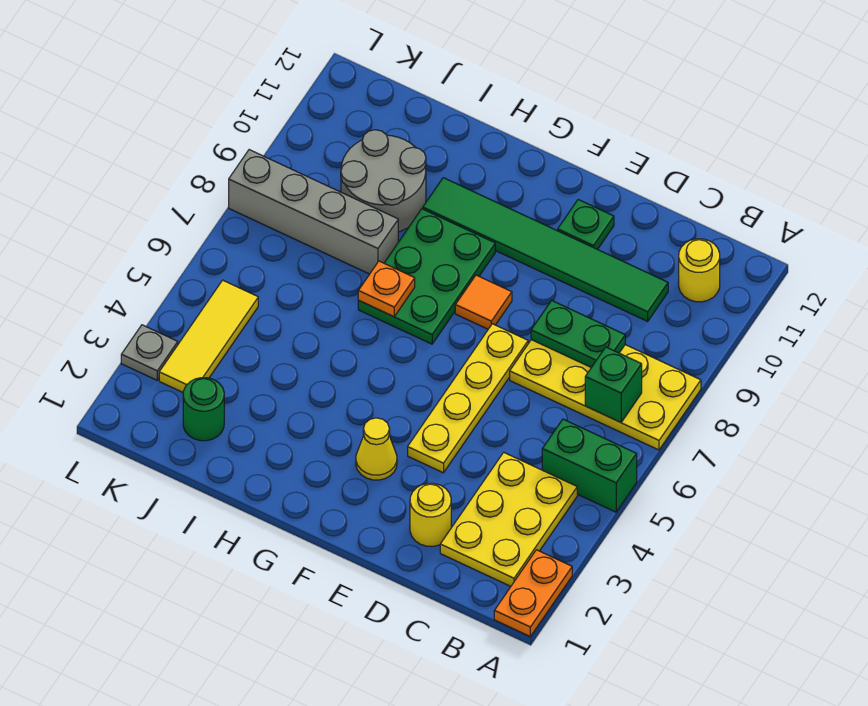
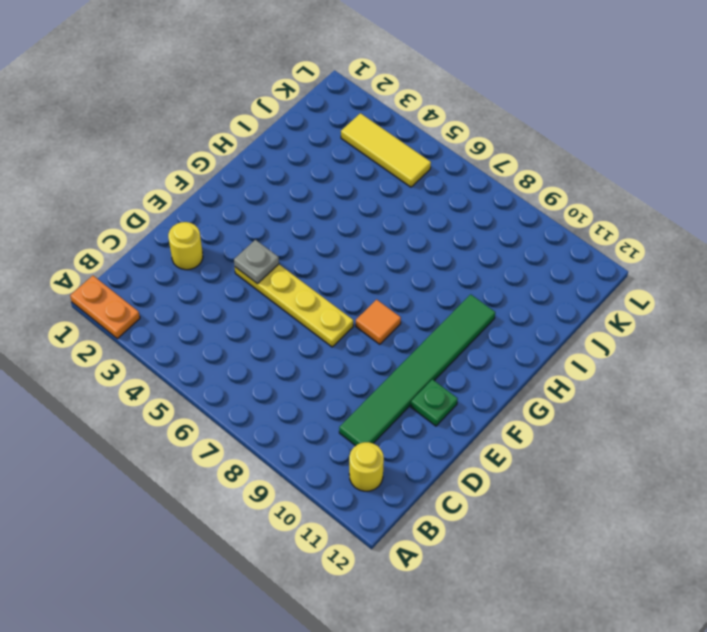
grey 1x1 plate [234,240,279,284] -> grey 1x1 plate moved to [121,325,178,380]
none -> green 1x2 brick [542,419,637,512]
none -> yellow 2x4 plate [510,340,701,450]
none -> yellow 2x3 plate [440,452,577,586]

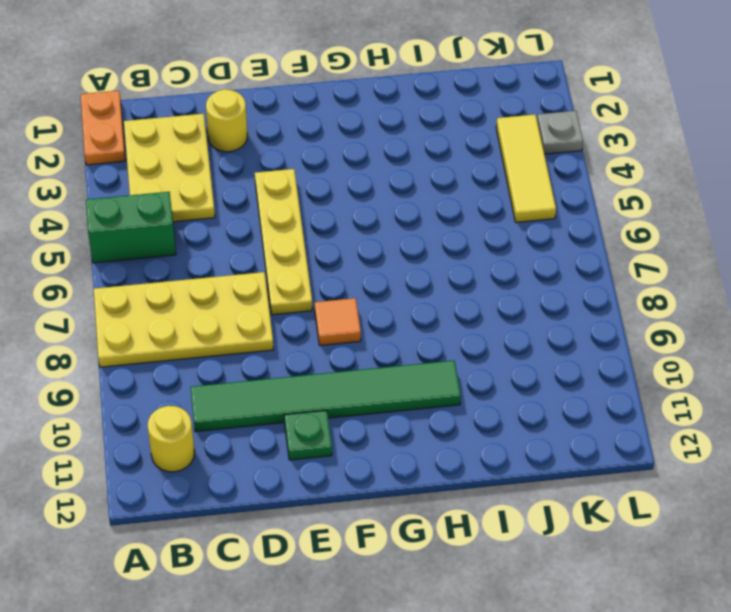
none -> yellow 1x1 cone [356,418,397,480]
none -> green 2x3 plate [358,209,495,344]
none -> grey 1x4 brick [229,150,398,274]

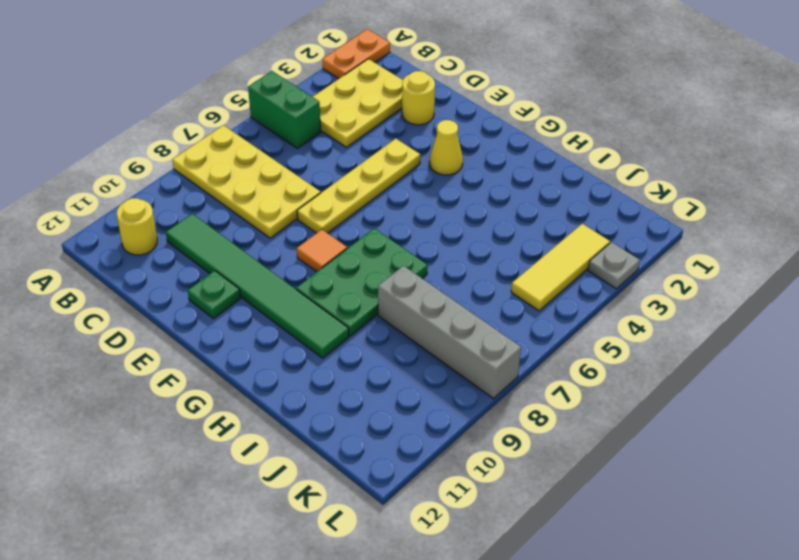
none -> grey 2x2 round brick [341,130,426,232]
none -> green 1x1 round brick [183,378,224,441]
none -> green 1x1 brick [585,347,642,422]

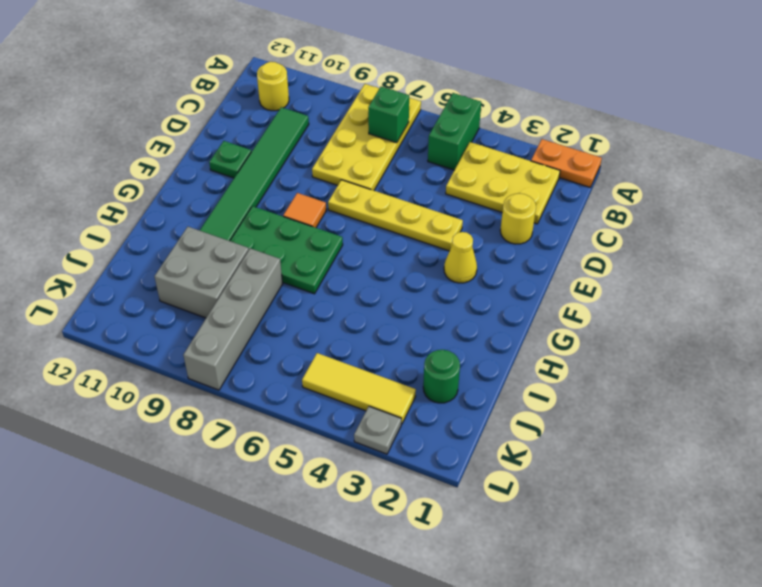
grey 2x2 brick [155,227,249,318] -> grey 2x2 round brick [341,130,426,232]
none -> green 1x2 plate [531,300,625,367]
none -> orange 1x1 plate [358,261,415,317]

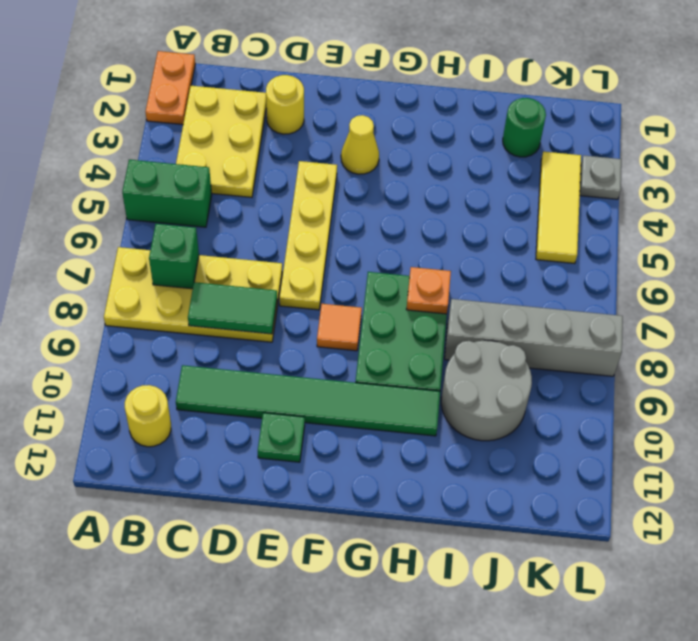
green 1x2 tile [188,282,277,334] -> green 1x2 plate [531,300,625,367]

